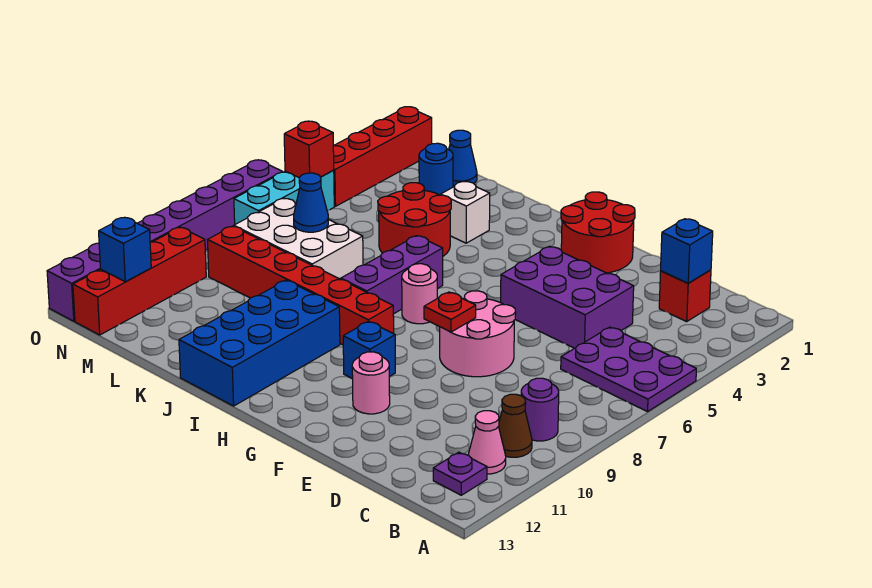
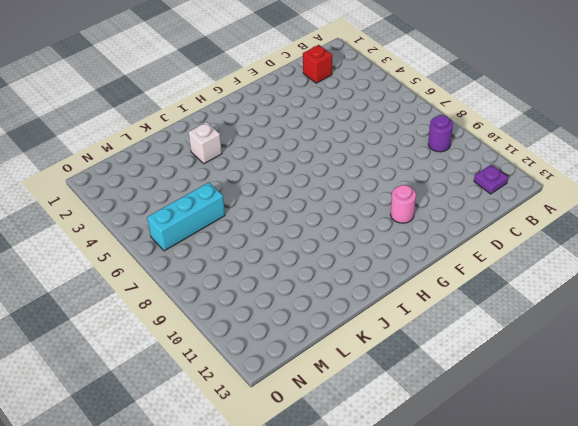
cyan 1x3 brick [147,182,225,251] -> cyan 1x3 brick turned to [234,171,334,224]
none -> purple 2x3 plate [561,327,696,412]
none -> brown 1x1 cone [499,394,532,457]
none -> pink 1x1 cone [468,411,506,474]

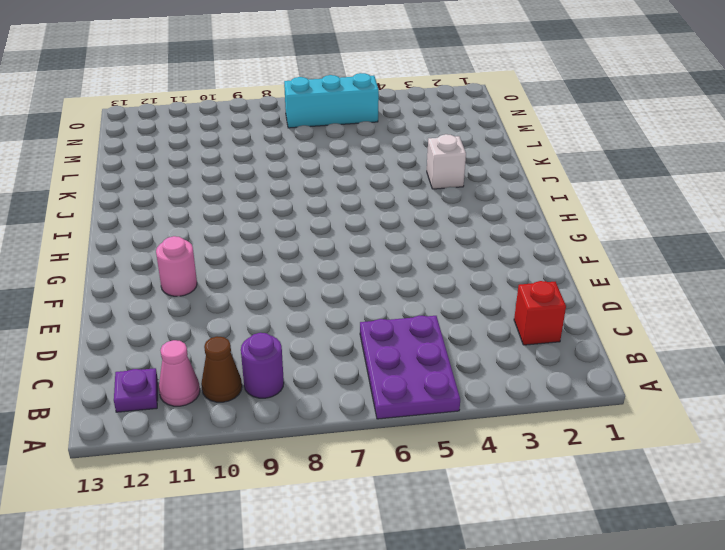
none -> purple 2x3 brick [501,246,634,348]
none -> pink 2x2 round brick [440,291,516,377]
none -> red 2x2 round brick [561,192,635,273]

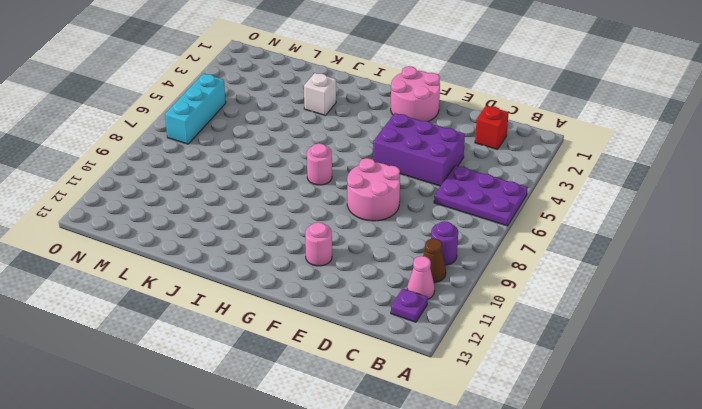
pink 2x2 round brick [391,66,440,121] -> red 2x2 round brick [561,192,635,273]
none -> blue 1x1 brick [343,321,395,379]
none -> red 1x6 brick [208,226,394,345]
none -> purple 1x3 brick [341,236,443,314]

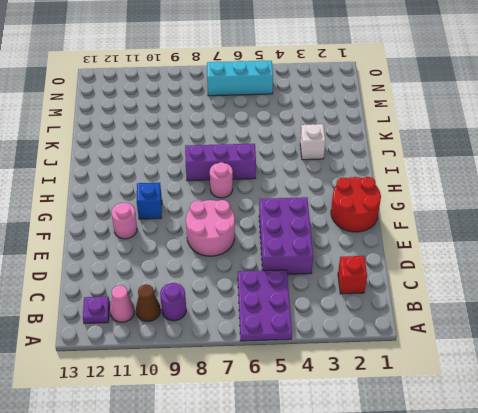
none -> red 1x6 brick [208,226,394,345]
none -> blue 2x4 brick [179,280,340,406]
none -> red 2x2 round brick [378,183,451,256]

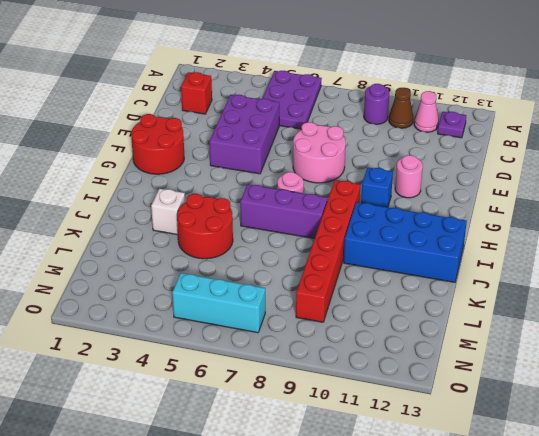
none -> white 2x3 brick [234,198,363,279]
none -> blue 1x1 cone [449,130,477,187]
none -> blue 1x1 round brick [419,143,453,195]

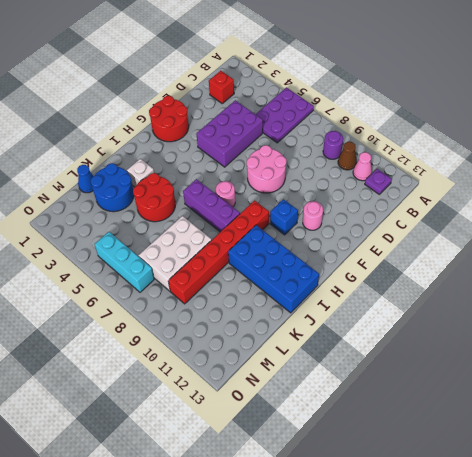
blue 2x2 round brick [91,163,134,212] -> blue 1x1 round brick [419,143,453,195]
none -> red 1x4 brick [333,107,432,206]
none -> red 1x4 brick [73,227,206,335]
none -> purple 1x8 brick [47,160,282,321]

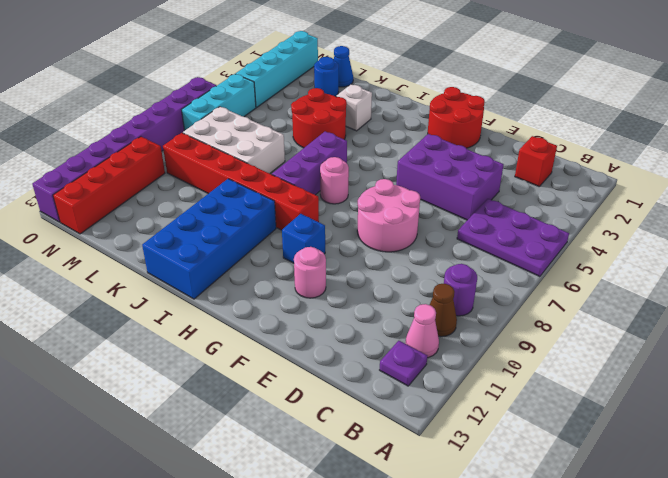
cyan 1x4 brick [236,31,318,107] -> red 1x4 brick [333,107,432,206]
none -> blue 1x1 brick [661,219,713,283]
none -> red 1x1 plate [424,292,476,332]
none -> blue 1x1 cone [294,173,328,232]

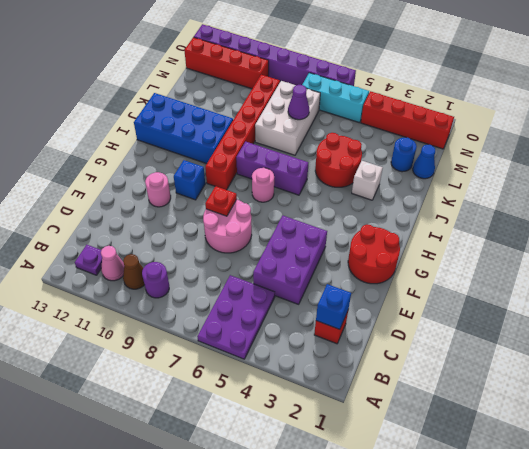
purple 1x1 cone [288,85,309,120] -> blue 1x1 cone [294,173,328,232]
none -> red 1x1 brick [284,121,334,177]
none -> blue 1x1 brick [99,217,151,282]

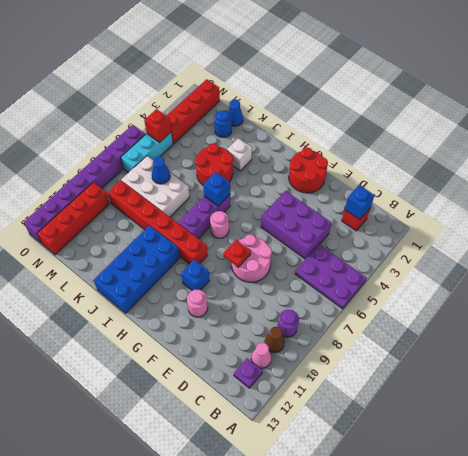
blue 1x1 brick [203,172,230,206] -> blue 1x1 brick moved to [99,217,151,282]

